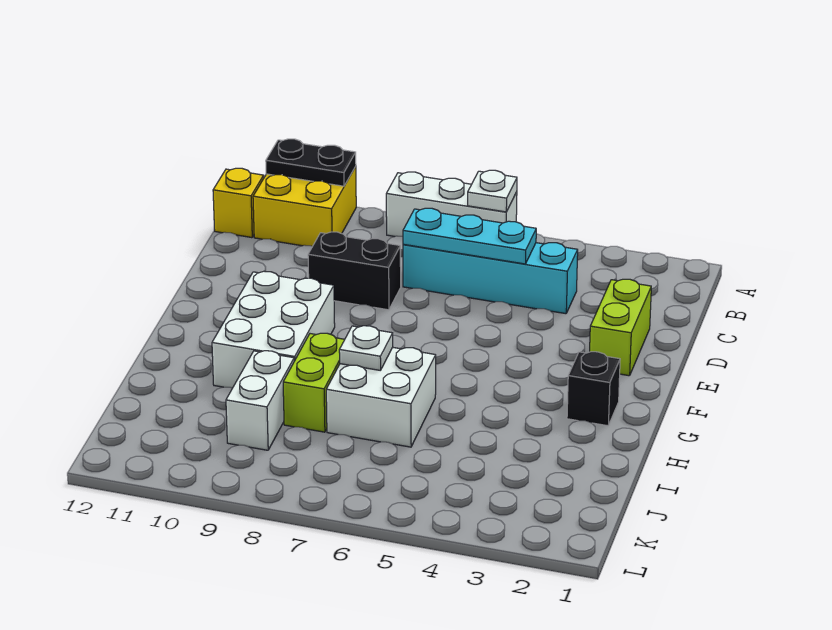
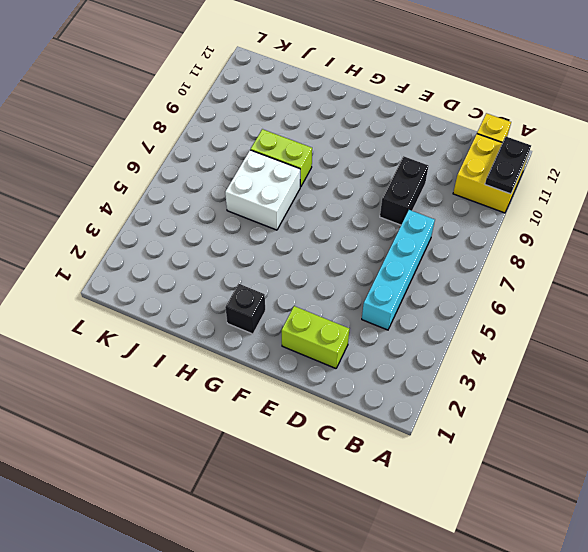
none -> white 1x3 brick [386,172,517,237]
none -> white 2x3 brick [212,271,335,388]
none -> white 1x2 brick [226,351,294,450]

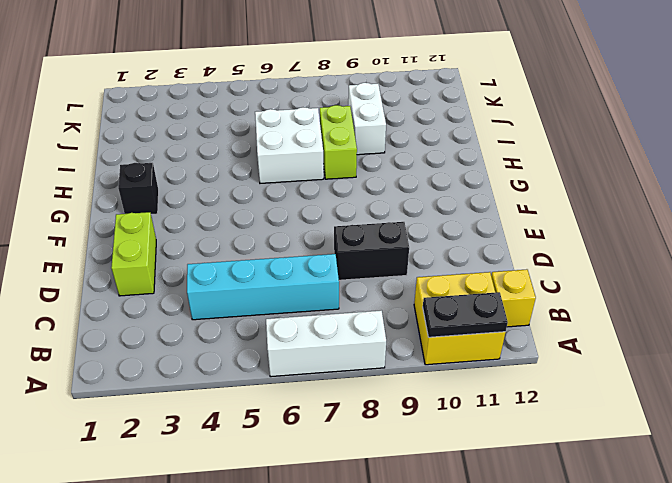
none -> white 2x3 brick [212,271,335,388]
none -> white 1x1 plate [468,170,517,212]
none -> cyan 1x3 plate [403,208,536,264]

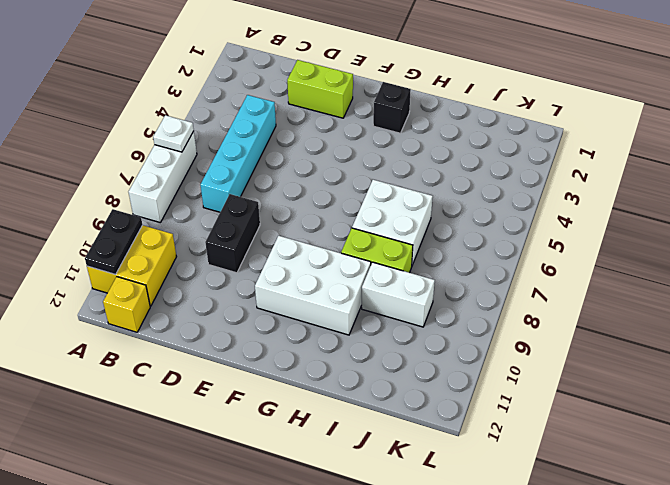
none -> cyan 1x3 plate [403,208,536,264]
none -> white 1x1 plate [339,326,393,370]

